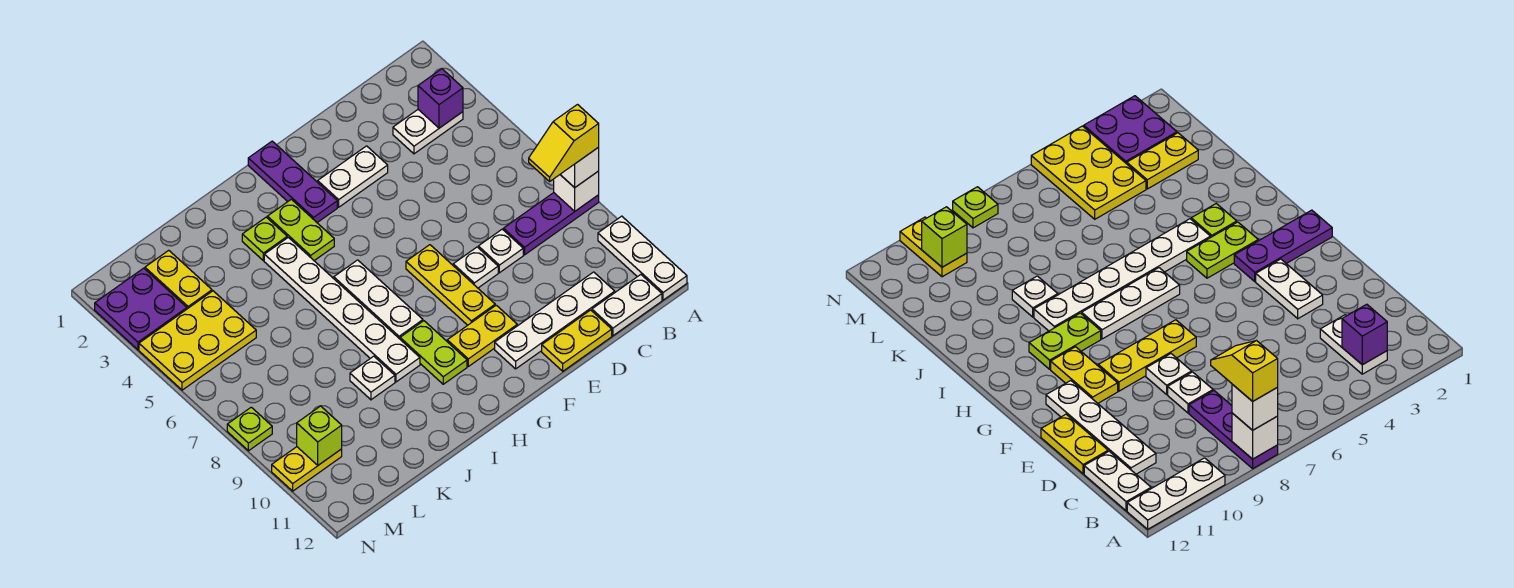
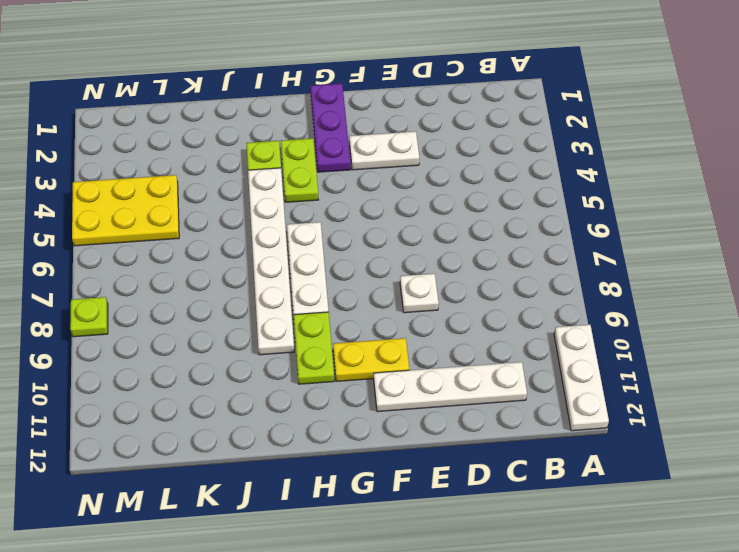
none -> purple 1x3 plate [503,193,599,255]
none -> white 1x2 plate [393,110,463,154]
none -> white 1x2 plate [592,275,662,336]

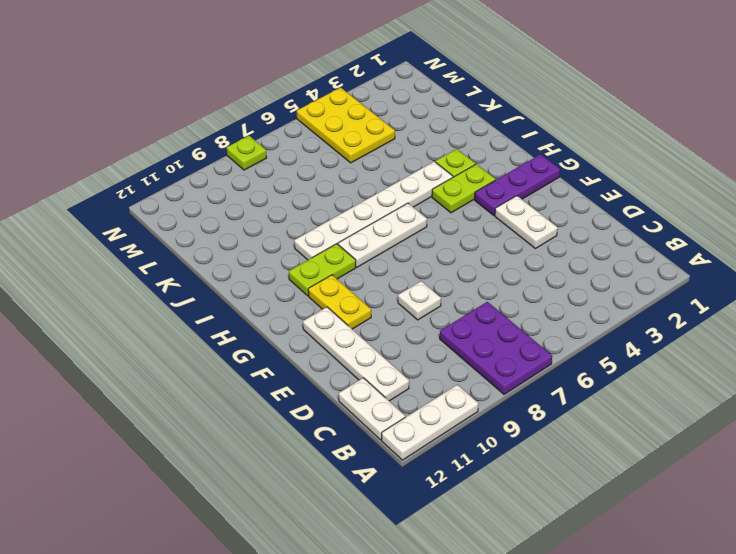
purple 2x3 plate [440,302,552,394] -> purple 1x3 plate [503,193,599,255]
none -> white 1x2 plate [393,110,463,154]
none -> white 1x1 plate [478,229,523,273]
none -> yellow 1x2 plate [542,310,612,371]

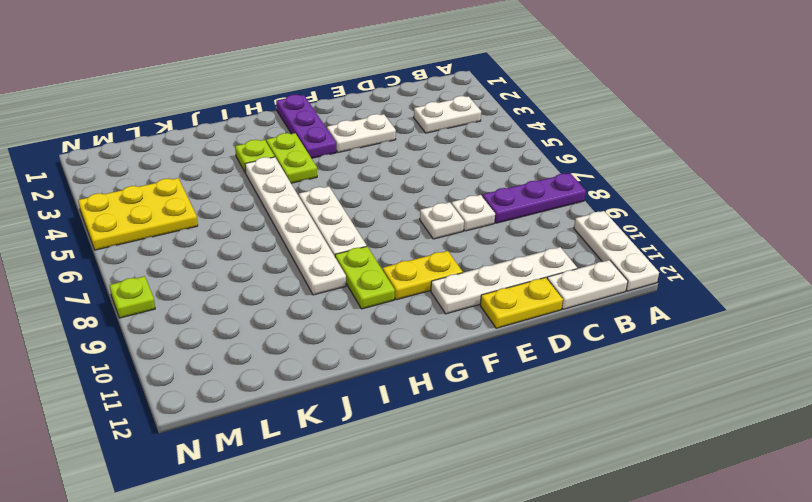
none -> yellow 1x3 plate [406,245,495,325]
none -> white 1x1 plate [350,356,395,400]
none -> yellow 1x2 plate [145,250,212,309]

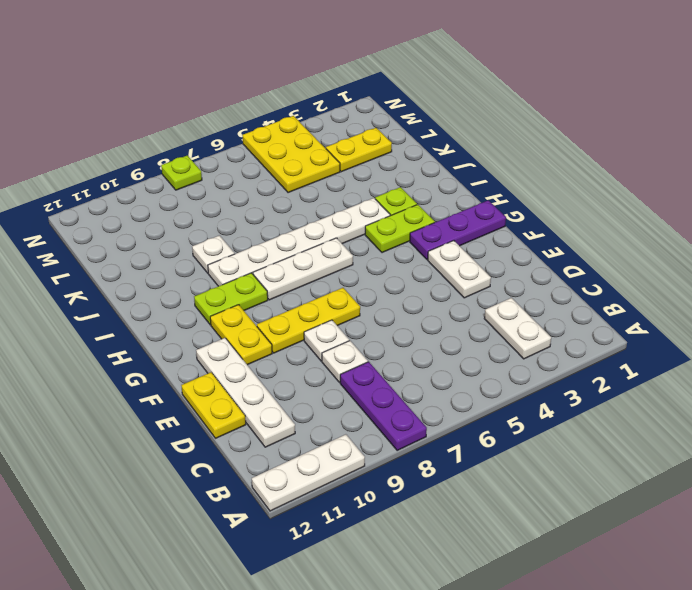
none -> white 1x2 plate [592,275,662,336]
none -> purple 2x2 plate [95,268,187,350]
none -> yellow 1x2 plate [272,447,342,491]

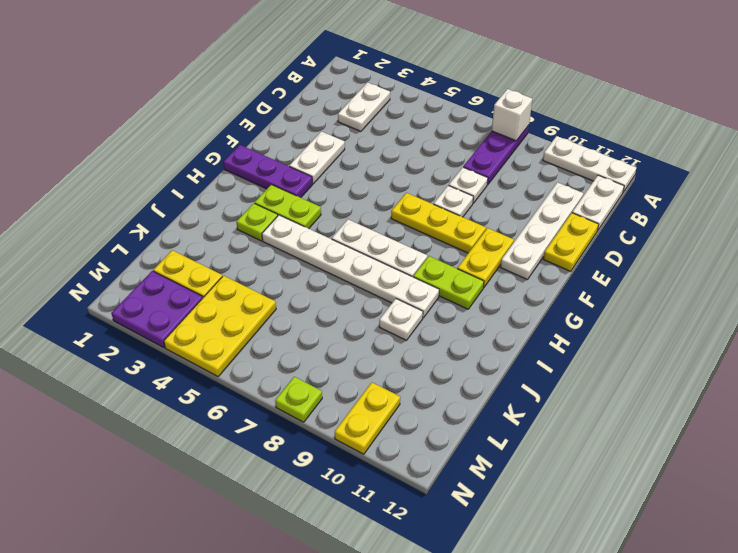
none -> purple 1x1 brick [418,69,463,128]
none -> lime 1x1 brick [297,406,342,465]
none -> white 1x1 brick [560,148,599,188]

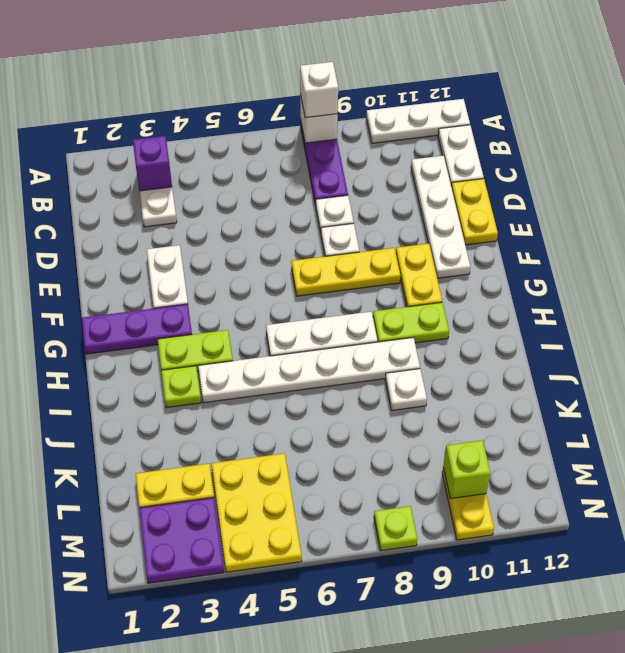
none -> yellow 1x2 slope [529,105,599,181]

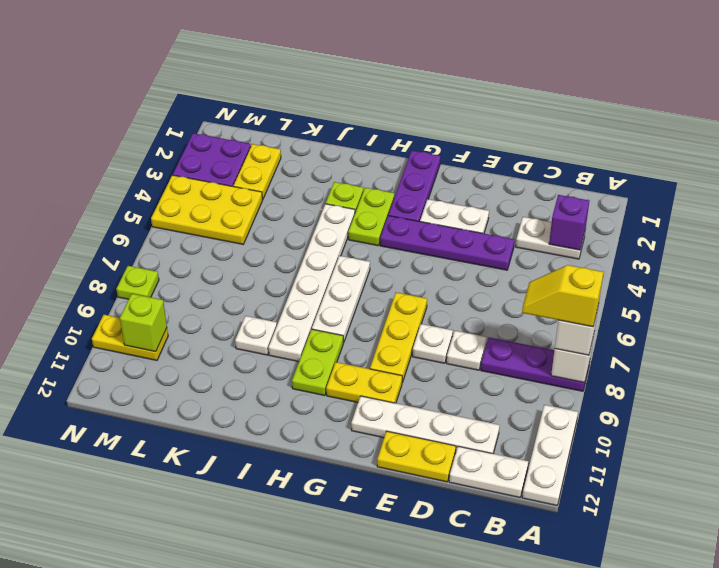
purple 1x4 plate [380,216,514,270] -> none

